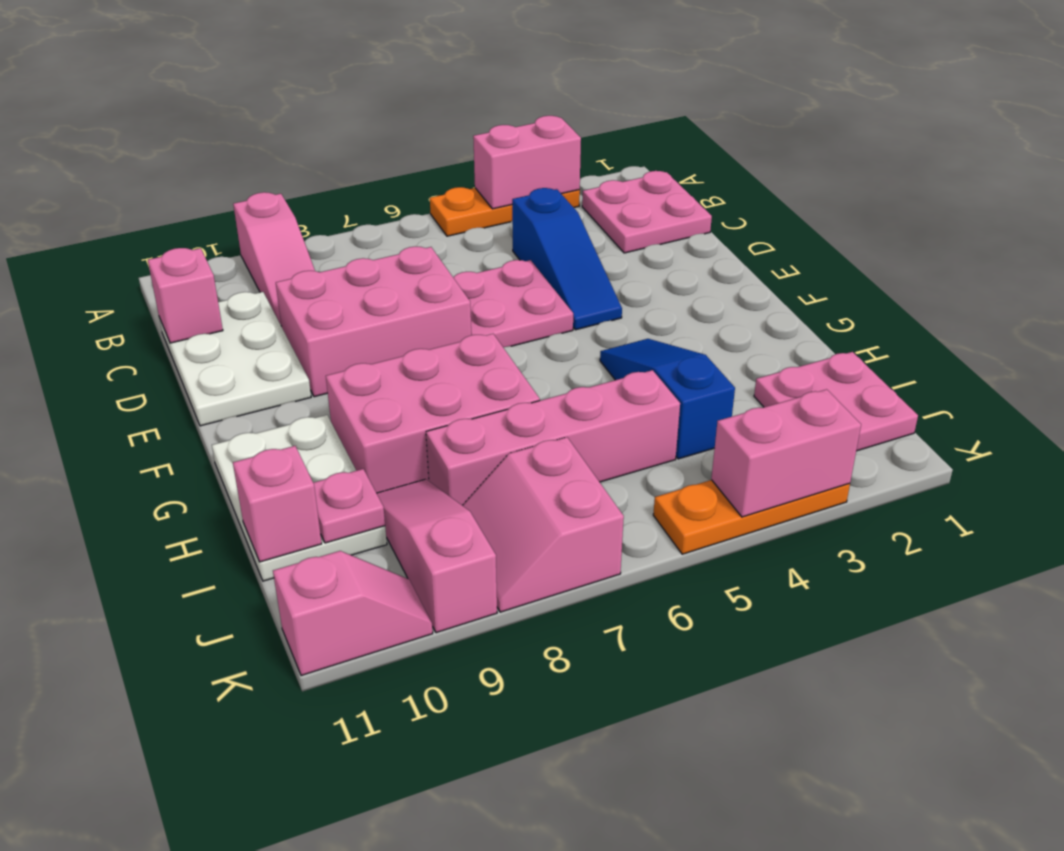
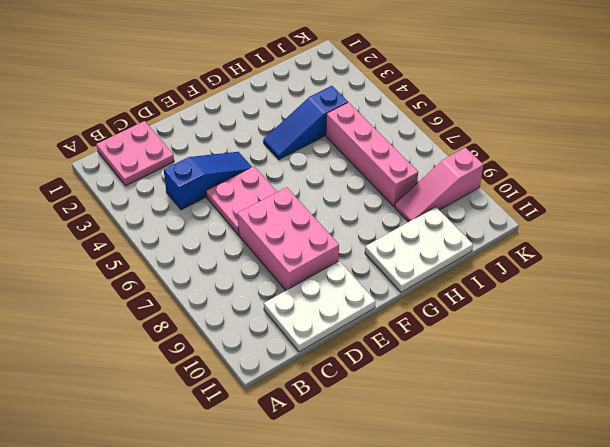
none -> orange 1x3 plate [430,187,580,236]
none -> pink 1x3 slope [233,192,315,325]
none -> pink 2x3 brick [326,334,540,493]

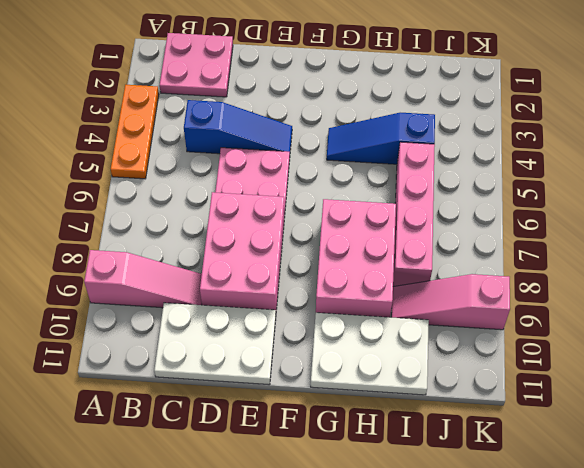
none -> pink 2x2 plate [754,352,918,451]
none -> pink 2x2 slope [462,437,624,612]
none -> orange 1x3 plate [653,480,850,554]

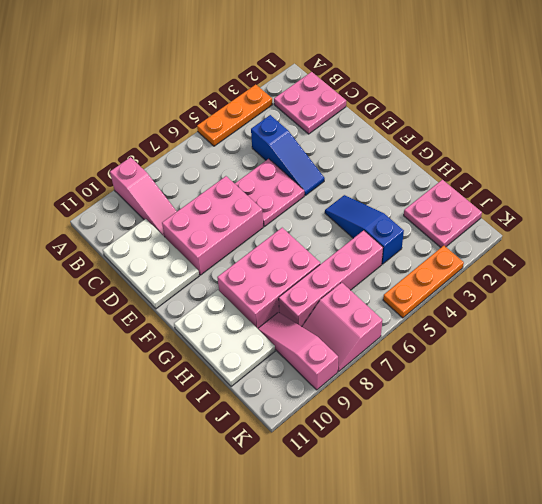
none -> pink 1x2 slope [273,551,433,676]
none -> pink 1x2 brick [473,116,581,209]
none -> pink 1x1 brick [148,248,223,343]

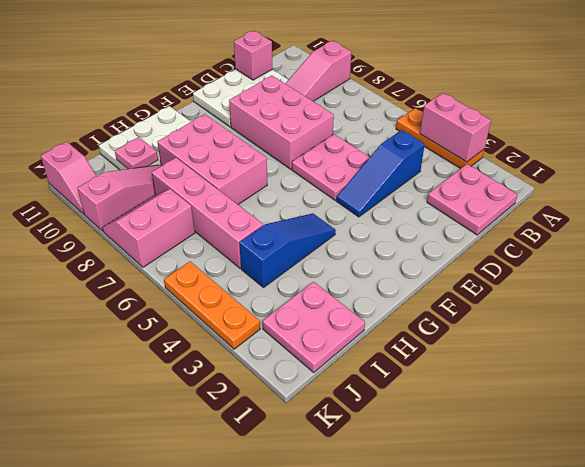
none -> pink 1x1 brick [233,446,322,562]
none -> pink 1x2 brick [711,389,861,517]

